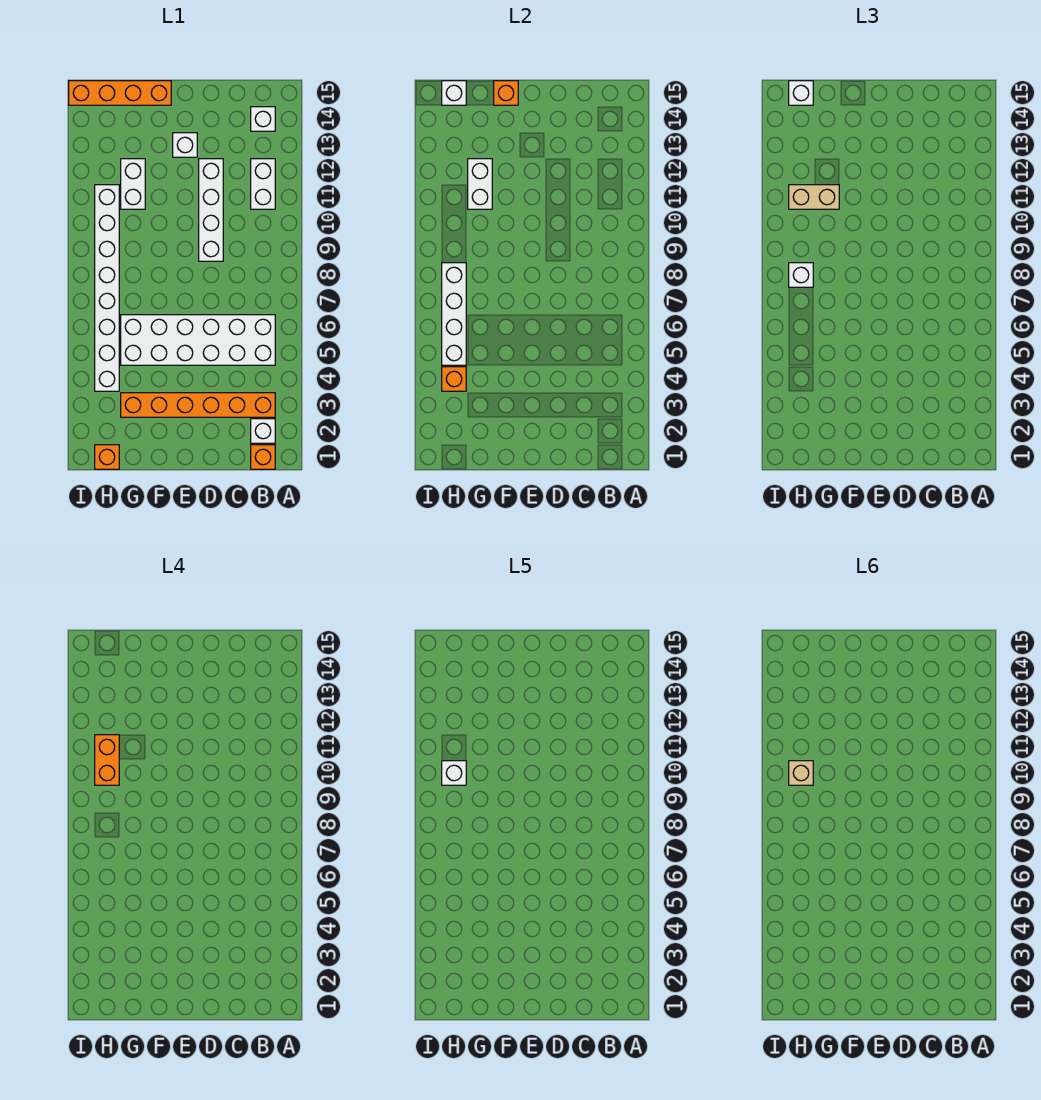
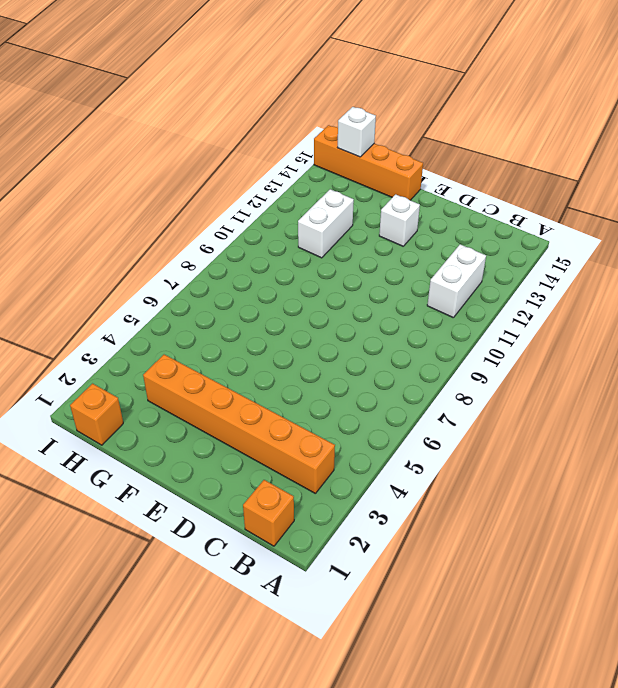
none -> white 1x1 brick [251,419,275,443]
none -> white 2x6 brick [121,315,275,365]
none -> white 1x1 brick [251,107,275,131]

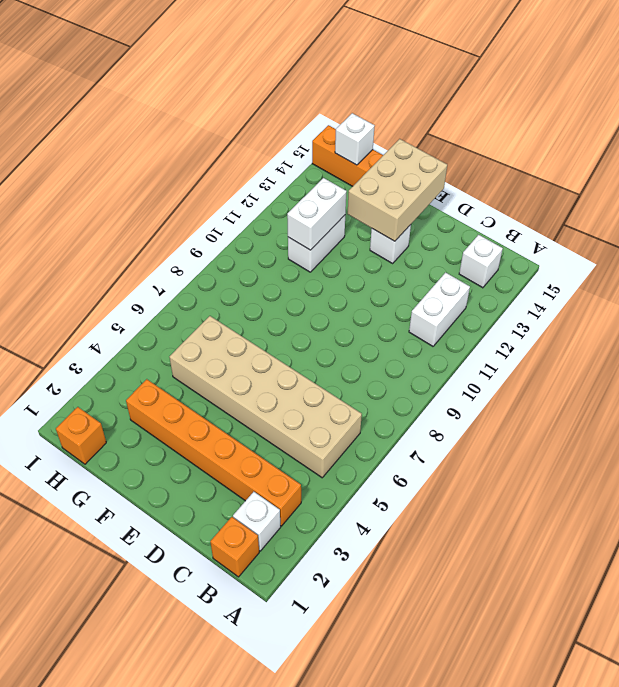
tan 2x6 brick [170,316,362,478] -> white 2x6 brick [121,315,275,365]
tan 2x3 brick [348,139,447,241] -> orange 1x1 brick [494,81,518,105]
none -> white 1x4 brick [199,159,223,261]
none -> white 1x8 brick [95,185,119,391]
none -> orange 1x1 brick [442,367,466,391]

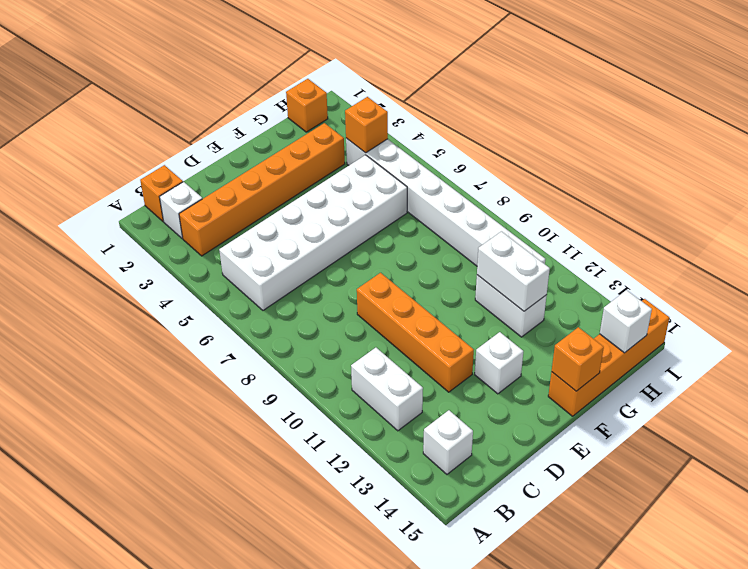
orange 1x4 brick [357,273,474,392] -> white 1x4 brick [199,159,223,261]
none -> white 1x4 brick [442,263,466,365]
none -> tan 1x2 brick [789,185,839,209]
none -> white 1x1 brick [789,263,813,287]

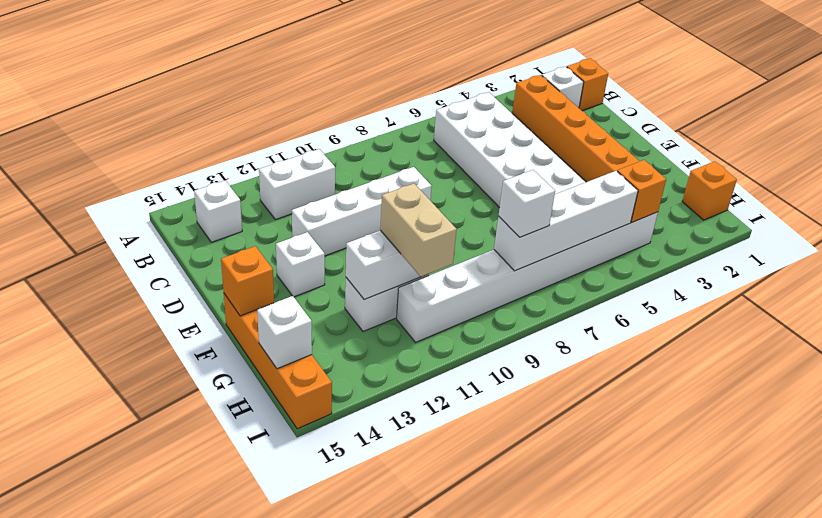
none -> white 1x1 brick [789,81,813,105]
none -> orange 1x2 brick [95,735,119,785]
none -> white 1x1 brick [442,761,466,785]

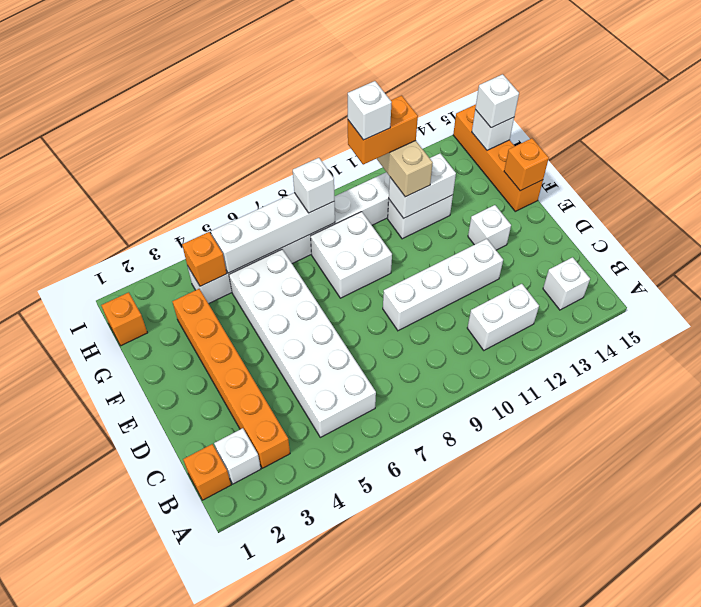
white 2x2 brick [311,212,392,298] -> none
none -> tan 1x1 brick [789,761,813,785]

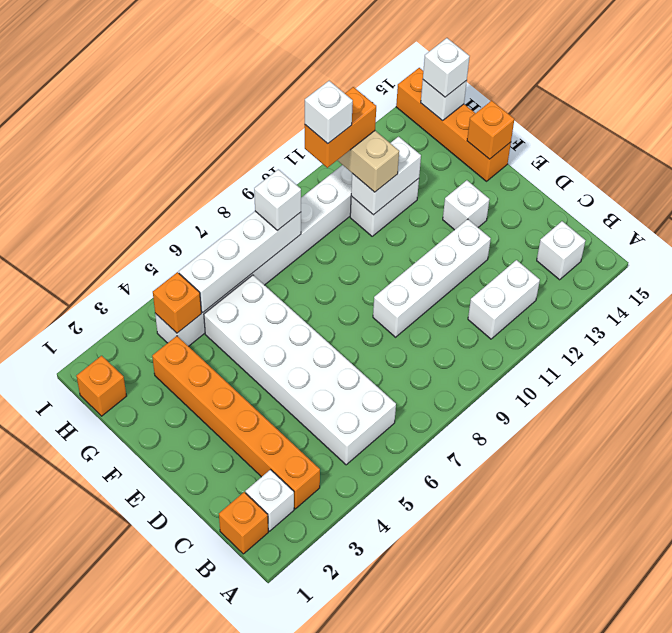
none -> tan 1x1 brick [789,761,813,785]

